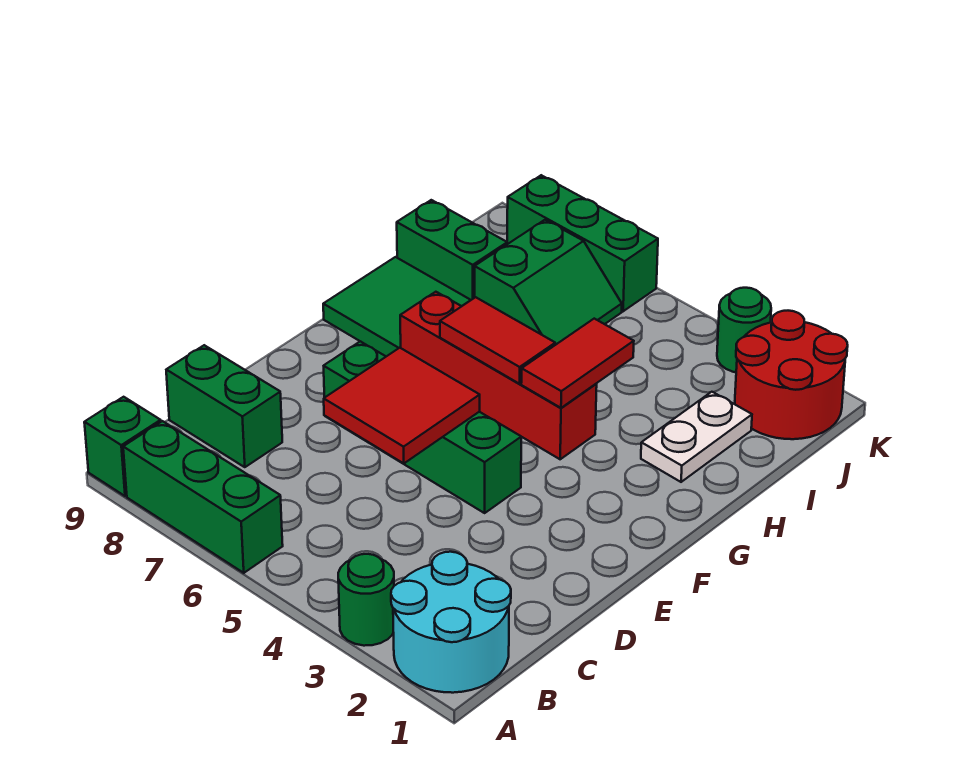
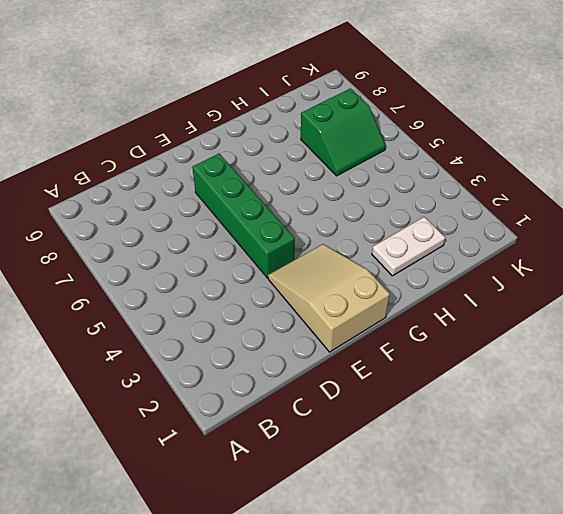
tan 2x3 slope [268,244,390,352] -> none
none -> cyan 2x2 round brick [391,552,511,693]
none -> green 1x1 round brick [338,554,394,646]
none -> green 1x3 brick [123,421,283,573]

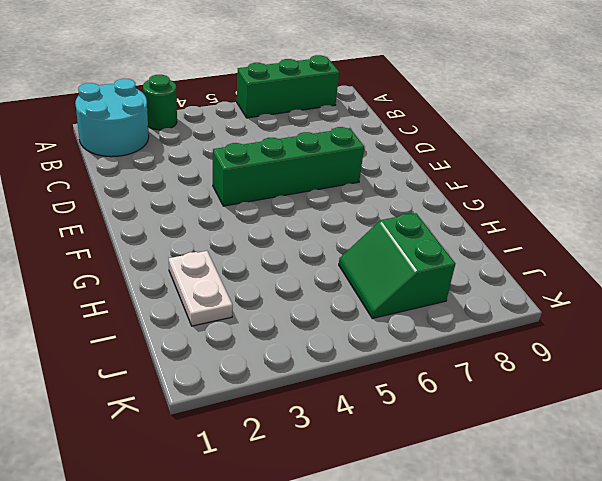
none -> green 1x1 brick [84,397,161,496]
none -> green 1x2 brick [166,345,282,467]
none -> red 1x4 brick [400,292,597,459]

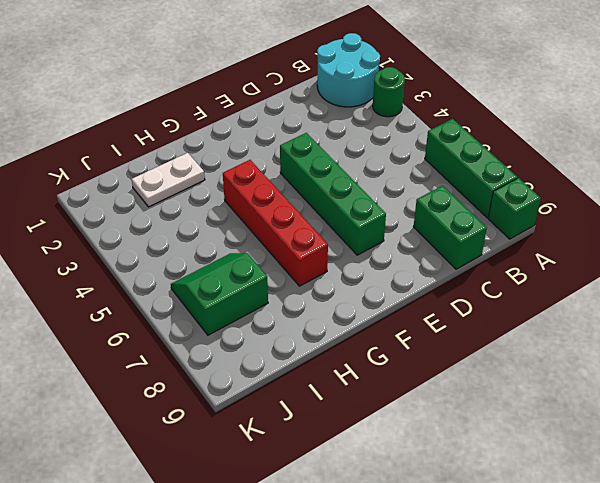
none -> green 2x2 tile [323,257,470,356]
none -> green 1x2 brick [397,200,507,300]
none -> red 2x2 round brick [735,311,848,439]

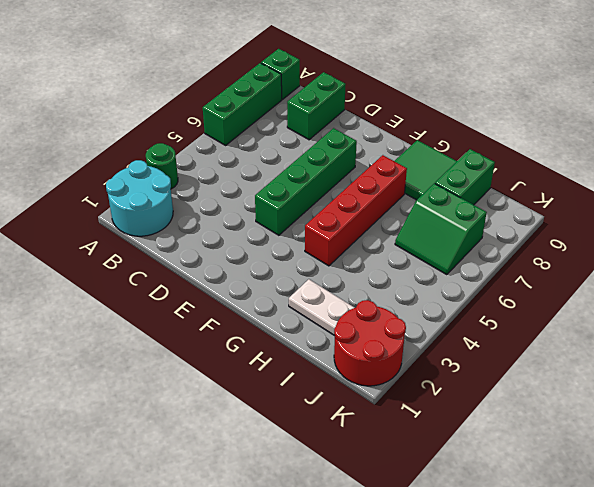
none -> green 1x1 round brick [717,288,771,372]
none -> green 1x3 brick [507,175,658,311]
none -> red 2x2 tile [324,348,480,464]

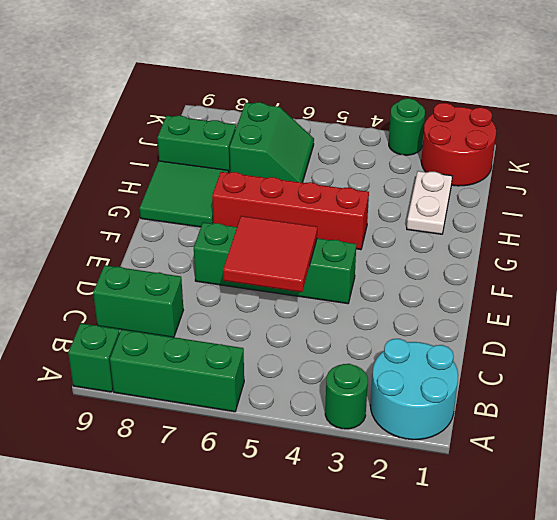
none -> green 1x3 brick [507,175,658,311]
none -> red 1x2 tile [521,319,634,408]
none -> red 1x2 tile [440,297,555,384]

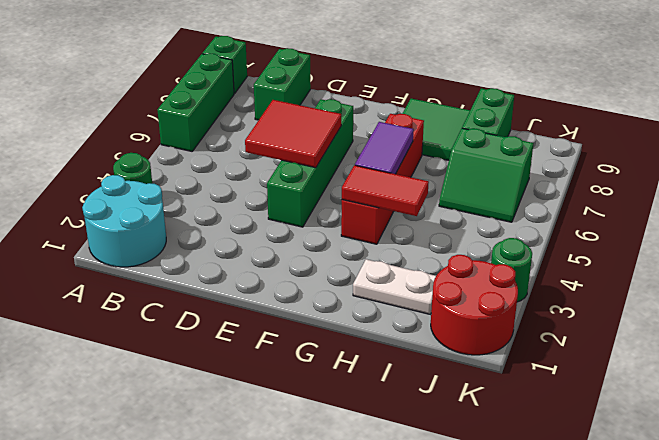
purple 1x2 tile [355,122,414,174] -> red 1x2 tile [440,297,555,384]
none -> green 1x3 brick [507,175,658,311]

